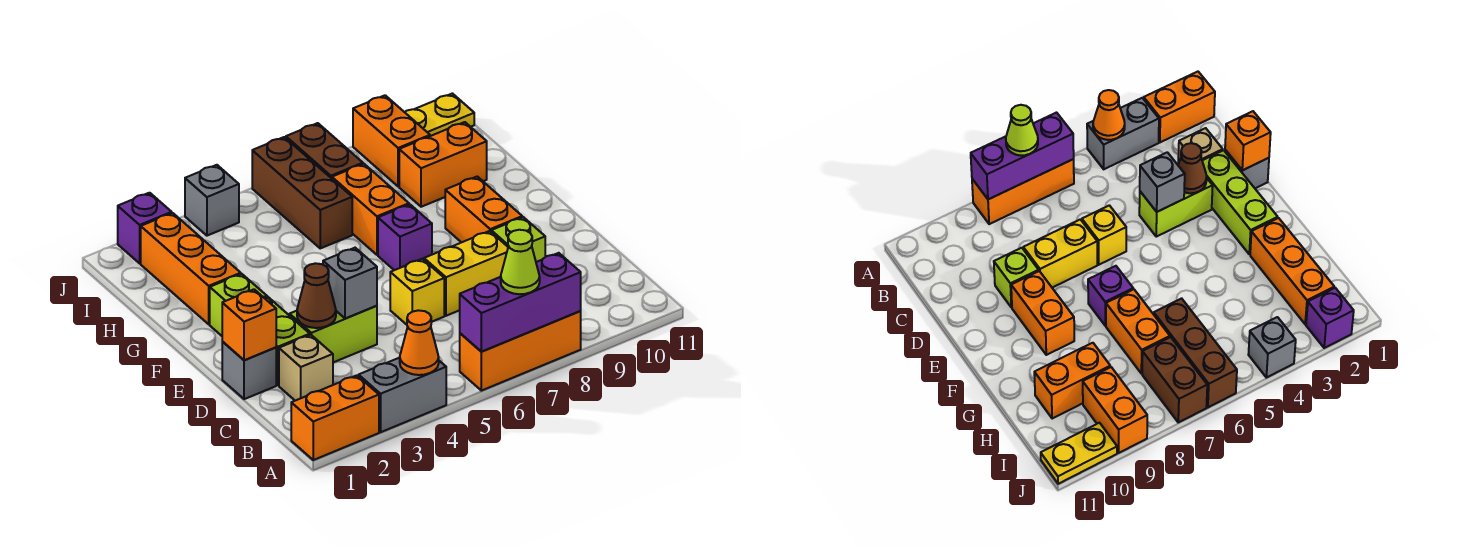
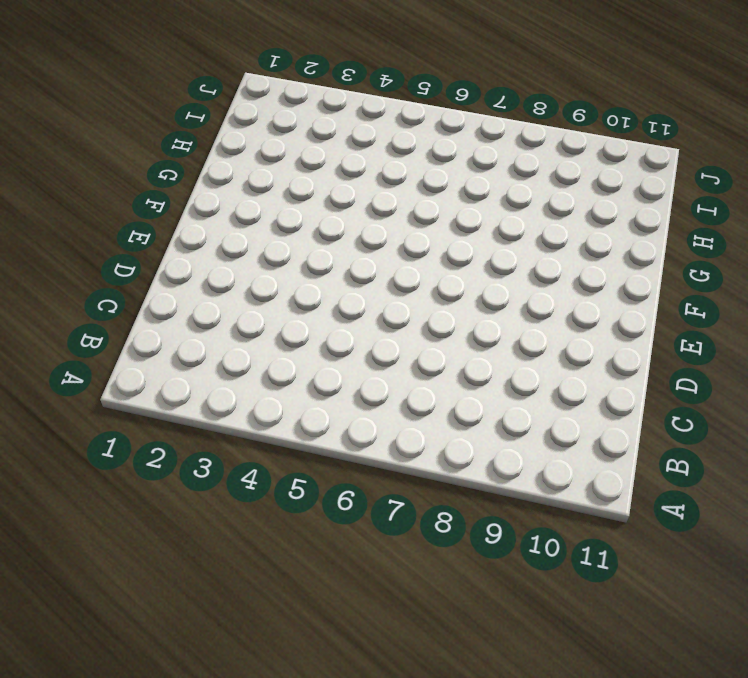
none -> orange 1x2 brick [291,375,379,460]
none -> grey 1x2 brick [359,358,446,432]
none -> orange 1x3 brick [460,311,581,391]

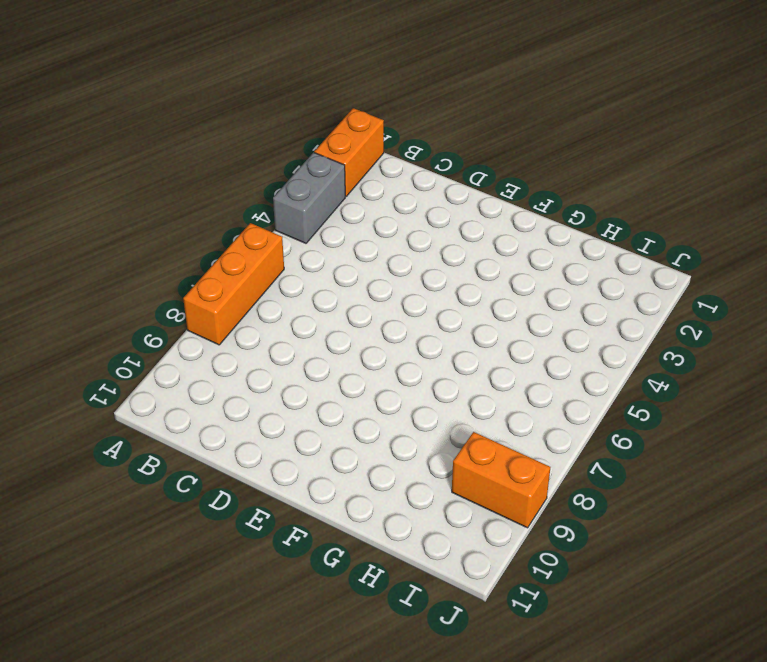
none -> tan 1x1 brick [279,335,333,401]
none -> grey 1x1 brick [222,342,276,399]
none -> lime 1x3 brick [210,274,310,385]

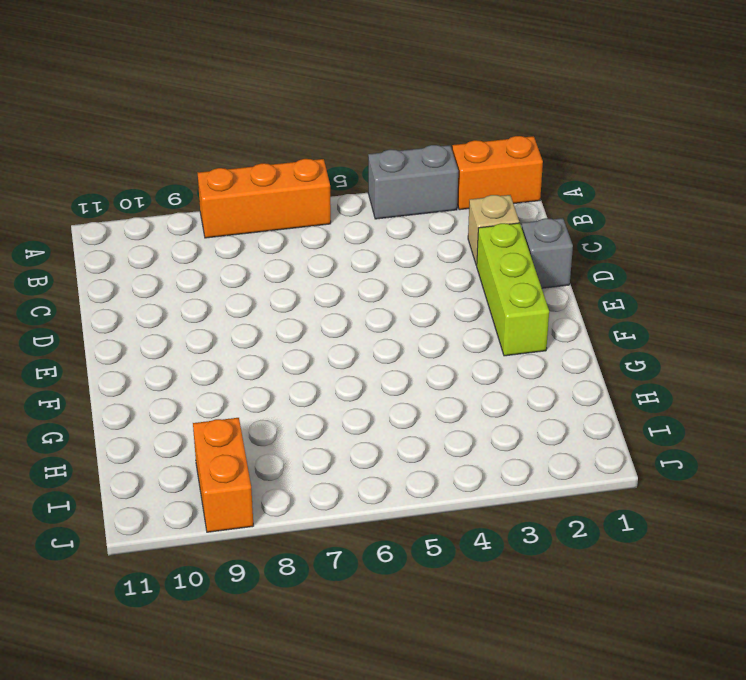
none -> lime 1x2 brick [289,306,377,363]
none -> yellow 1x1 brick [390,259,444,325]
none -> yellow 1x2 brick [424,231,508,316]

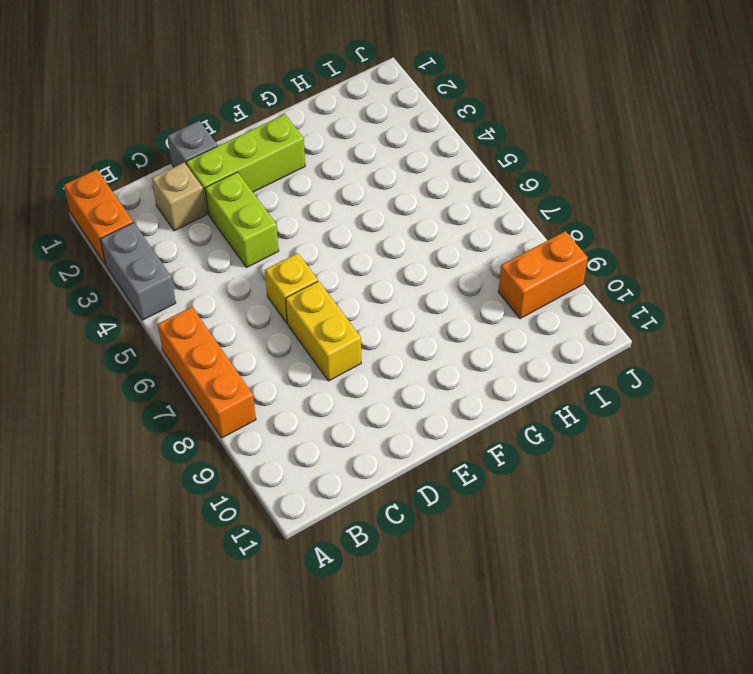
none -> lime 1x1 brick [491,217,545,262]
none -> orange 1x2 brick [445,177,522,243]
none -> purple 1x1 brick [378,204,432,270]

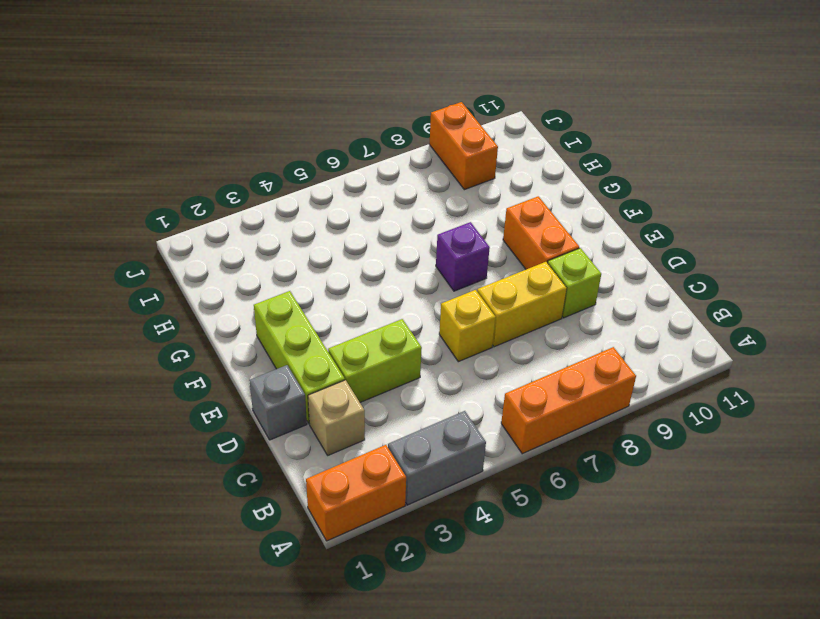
none -> orange 1x3 brick [141,213,241,324]
none -> orange 1x2 brick [332,164,409,255]
none -> brown 1x3 brick [252,137,352,248]

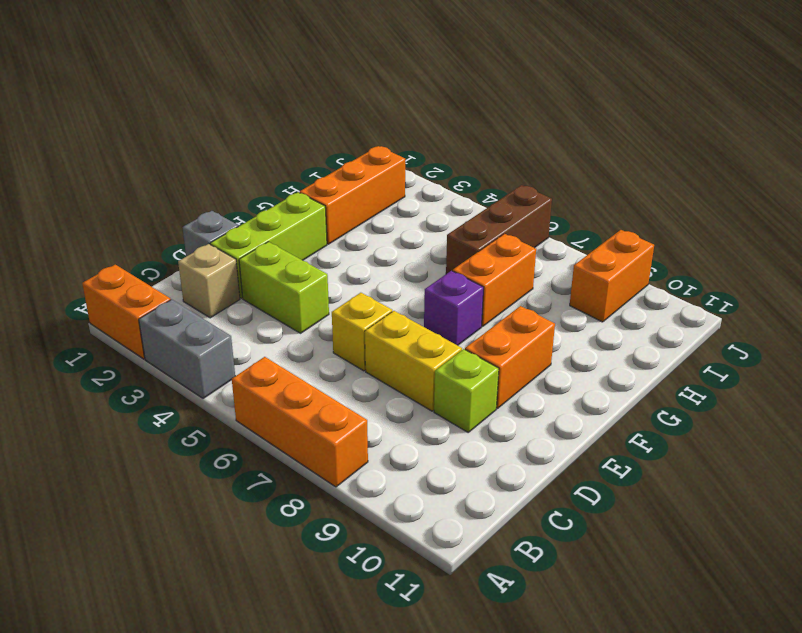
none -> orange 1x2 brick [399,122,487,207]
none -> brown 1x2 brick [286,123,363,179]
none -> purple 1x1 brick [118,193,172,263]

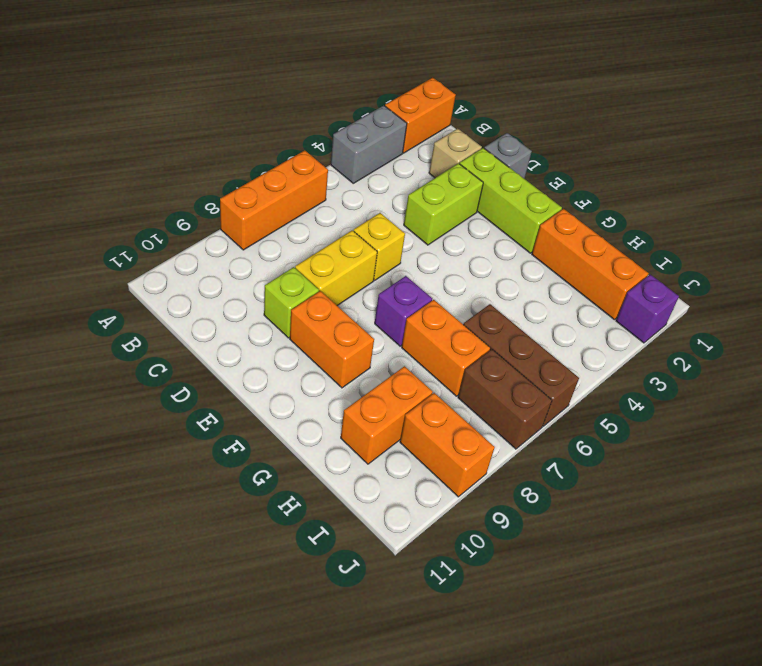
none -> grey 1x1 brick [185,165,239,236]
none -> yellow 1x2 plate [405,93,474,136]
none -> orange 1x1 cone [400,310,439,375]

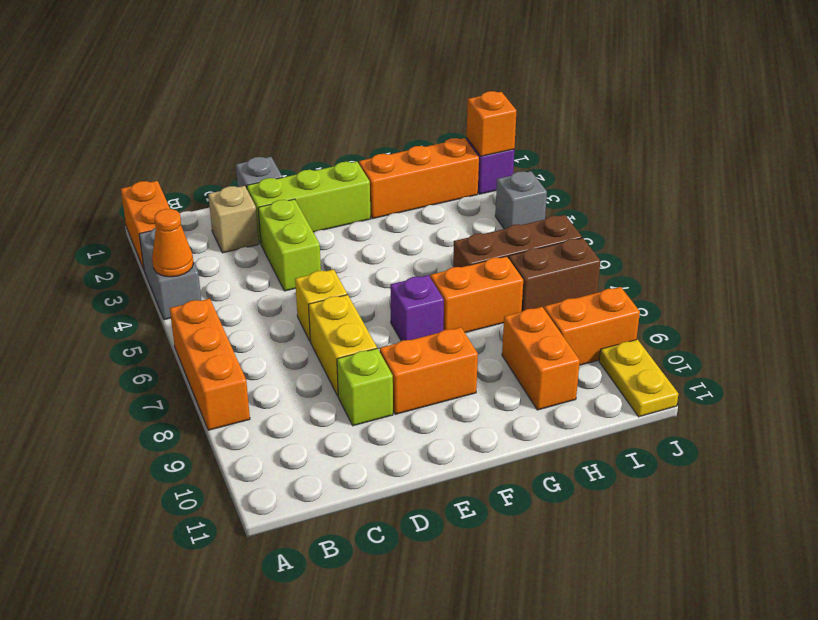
orange 1x1 brick [467,91,517,156] -> orange 1x1 brick moved to [222,289,276,360]
none -> purple 1x3 brick [460,253,581,352]
none -> brown 1x1 cone [297,263,336,328]
none -> grey 1x1 brick [323,248,377,318]

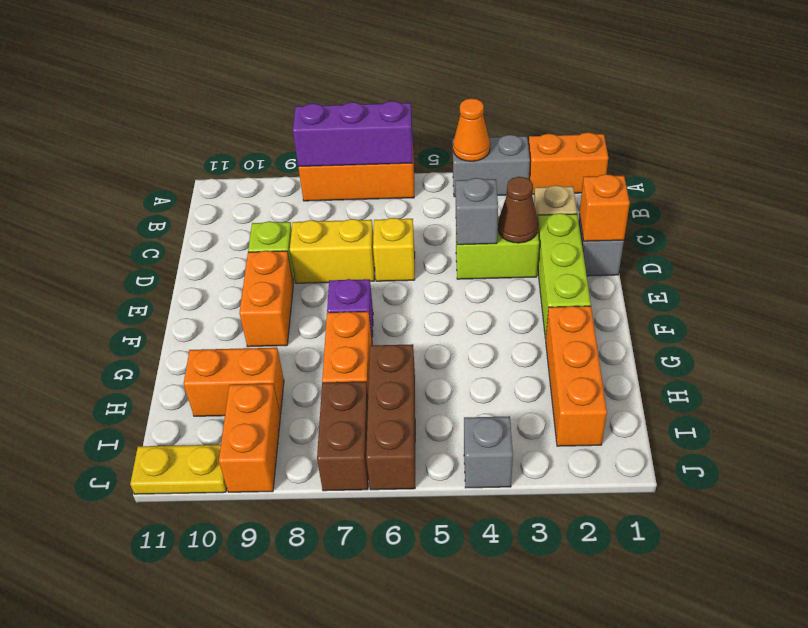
none -> purple 1x1 brick [118,193,172,263]
none -> lime 1x1 cone [501,230,540,294]

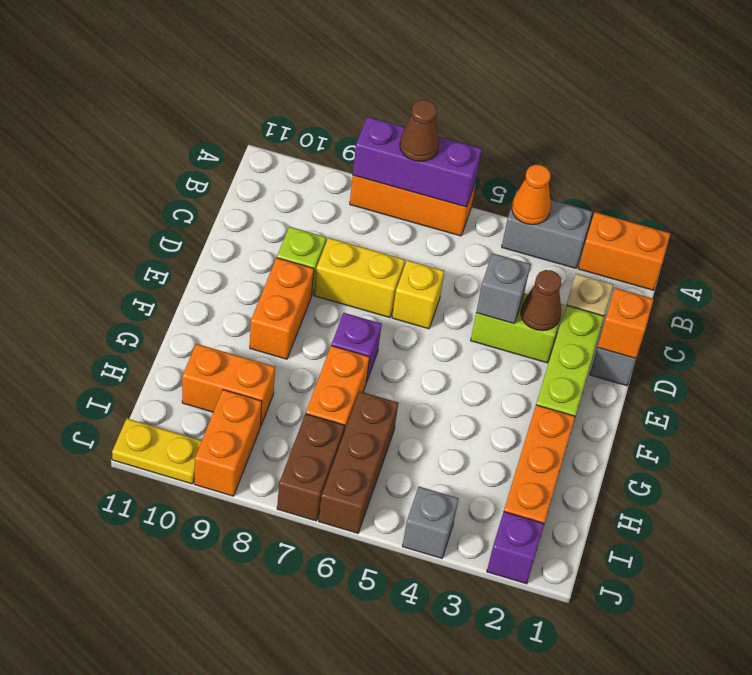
brown 1x1 cone [400,100,439,161] -> lime 1x1 cone [501,230,540,294]

